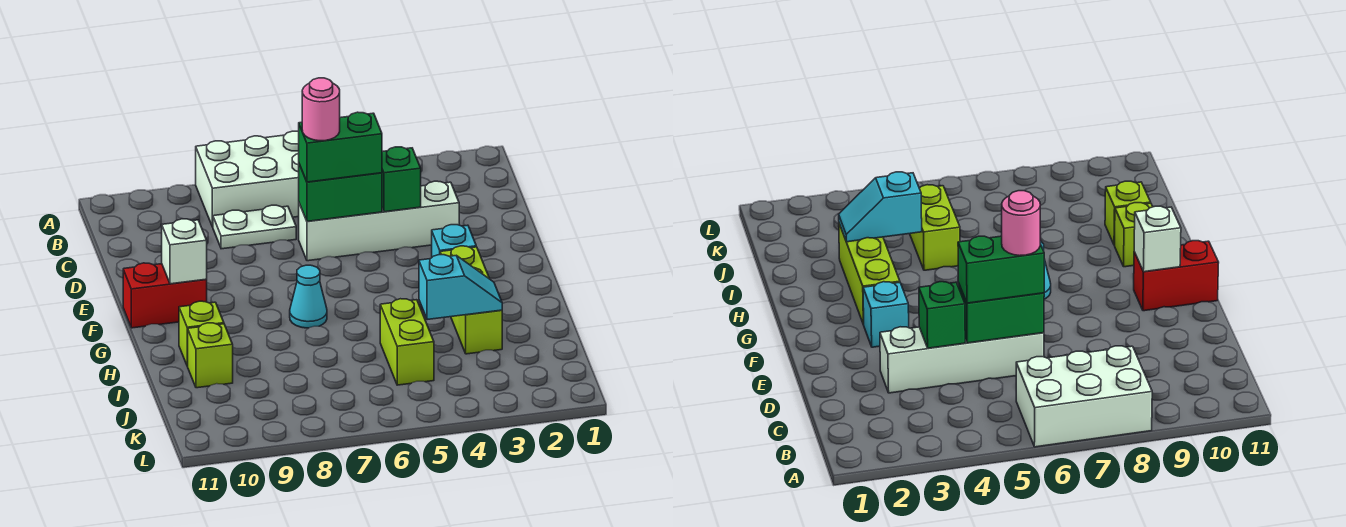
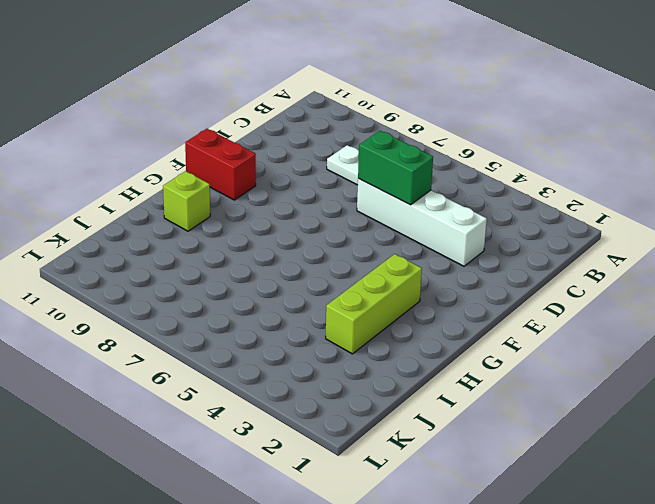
none -> white 2x3 brick [196,131,299,227]
none -> cyan 1x1 brick [432,225,476,257]
none -> cyan 1x1 cone [290,265,327,328]

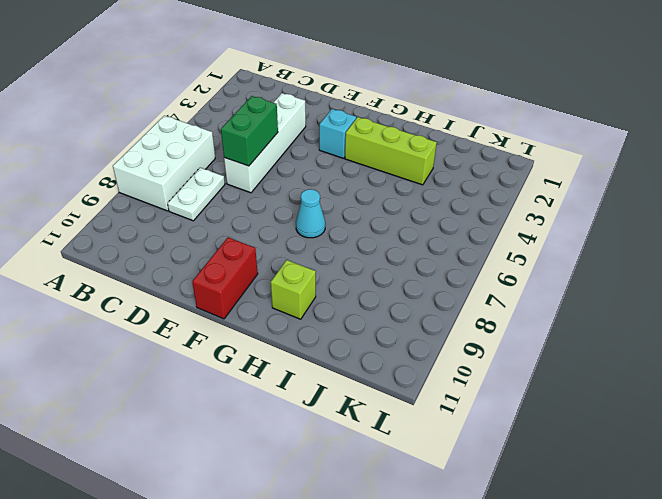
none -> lime 1x2 brick [380,299,434,385]
none -> lime 1x1 brick [188,323,233,388]
none -> green 1x1 brick [382,147,421,212]

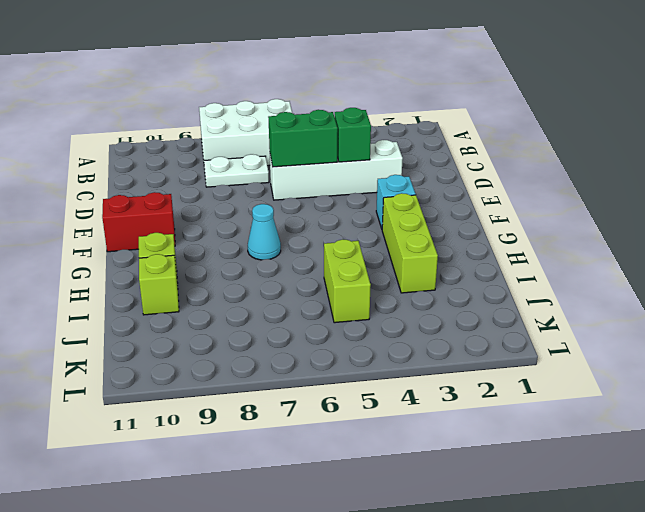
none -> white 1x1 brick [162,219,207,284]
none -> cyan 1x2 slope [419,255,502,320]
none -> green 1x2 brick [299,112,382,182]

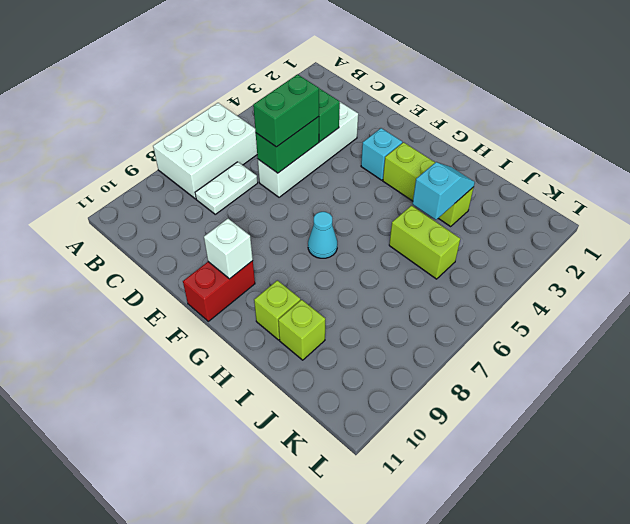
none -> pink 1x1 round brick [302,78,340,141]

